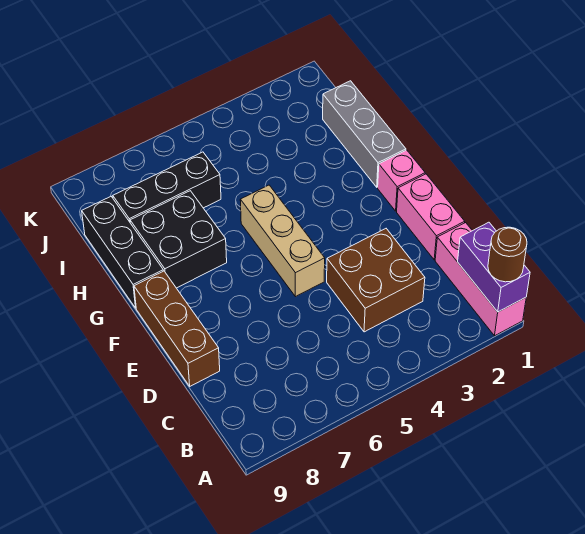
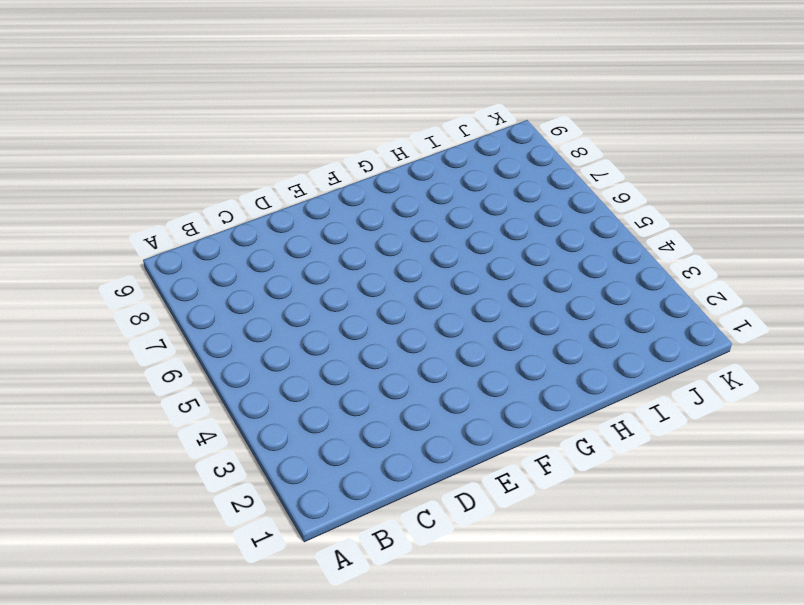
none -> pink 1x3 brick [435,223,526,336]
none -> brown 2x2 brick [327,229,425,332]
none -> pink 1x2 brick [397,174,465,260]

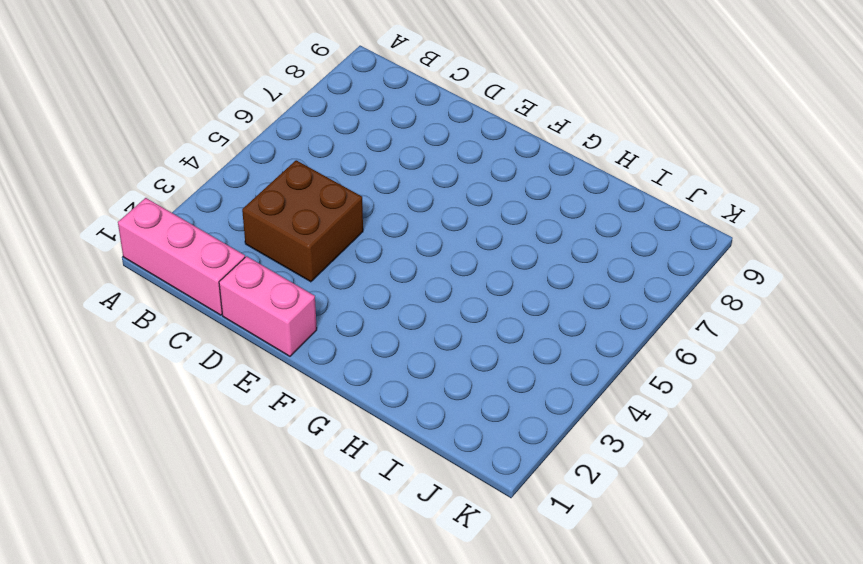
none -> brown 1x3 brick [134,271,220,386]
none -> tan 1x3 brick [240,185,325,297]
none -> pink 1x1 brick [378,150,425,211]

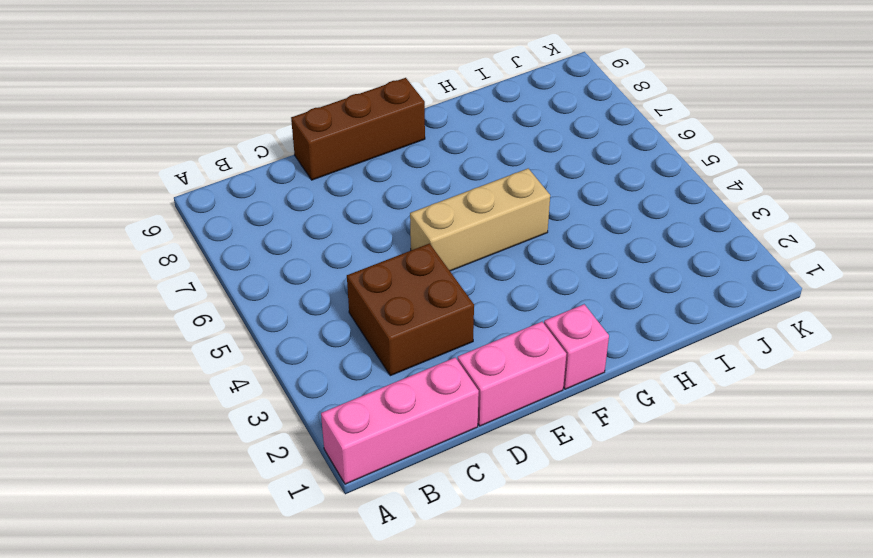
none -> grey 1x3 brick [323,81,406,187]
none -> black 2x2 brick [130,191,227,288]
none -> black 1x3 brick [82,196,163,308]

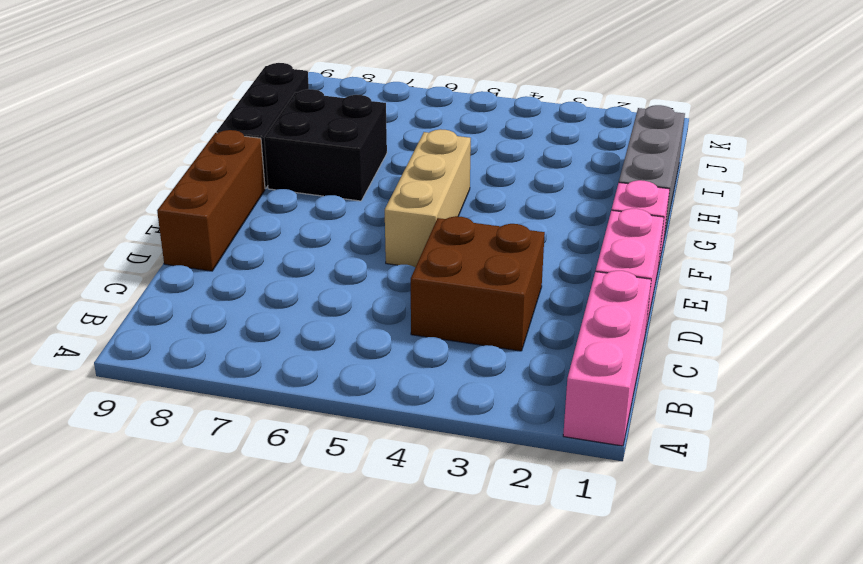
none -> black 1x3 brick [113,152,221,222]
none -> purple 1x2 brick [458,222,530,312]
none -> brown 1x1 round brick [488,227,527,282]

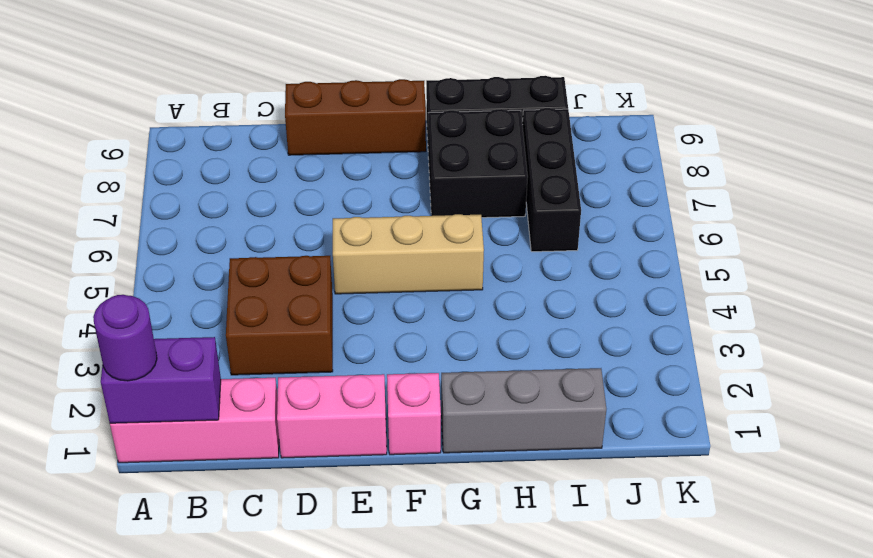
purple 1x1 round brick [93,295,157,381] -> brown 1x1 round brick [488,227,527,282]

